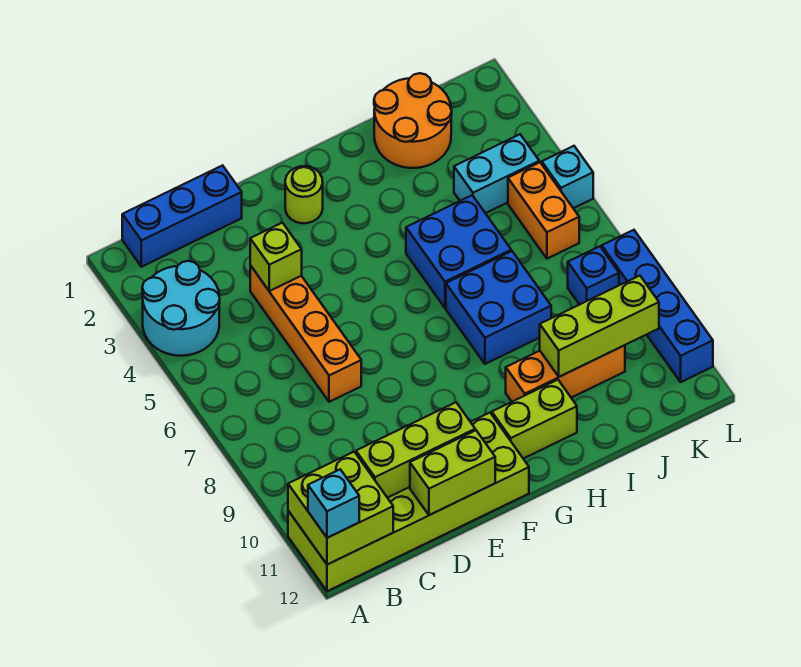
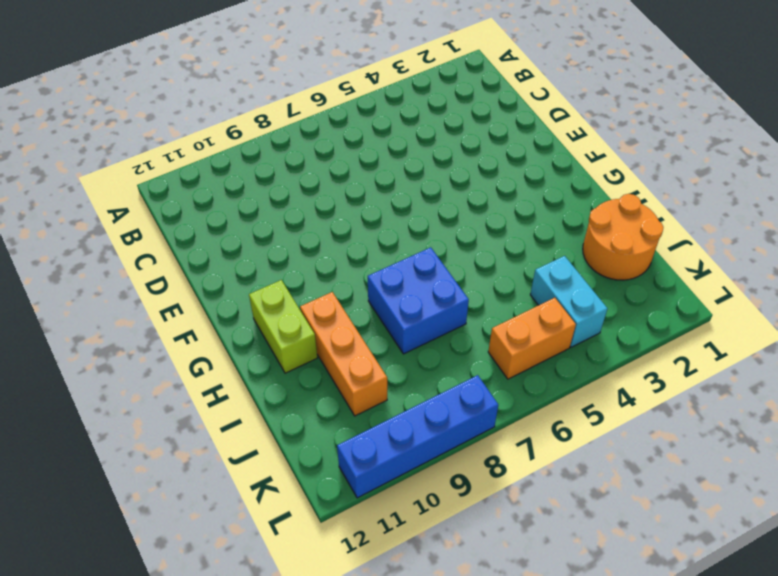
none -> cyan 2x2 round brick [142,261,220,356]
none -> lime 2x6 brick [288,413,529,591]
none -> blue 1x3 brick [122,165,242,267]

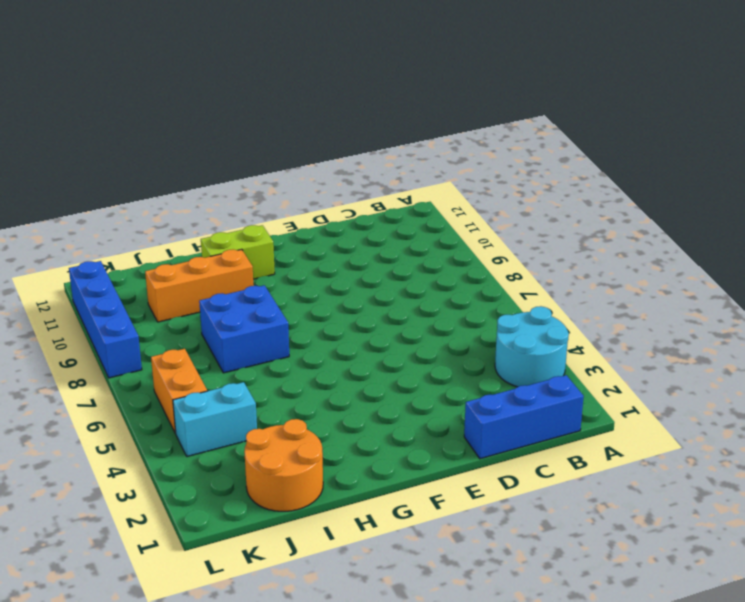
none -> lime 2x6 brick [288,413,529,591]
none -> orange 1x4 brick [250,265,361,402]
none -> lime 1x1 round brick [285,166,323,223]

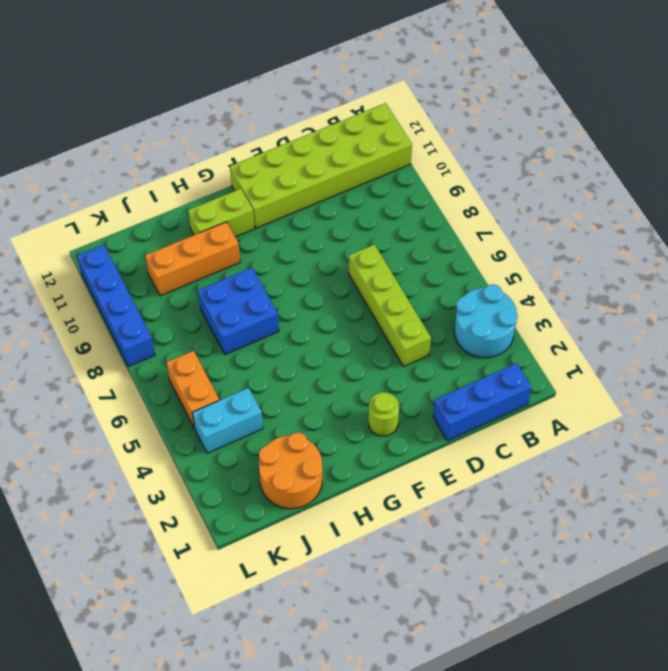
lime 1x4 brick [349,245,431,367] -> orange 1x4 brick [250,265,361,402]
none -> blue 2x2 brick [406,195,511,308]
none -> blue 1x1 brick [568,246,619,305]
none -> cyan 1x1 brick [542,146,593,208]

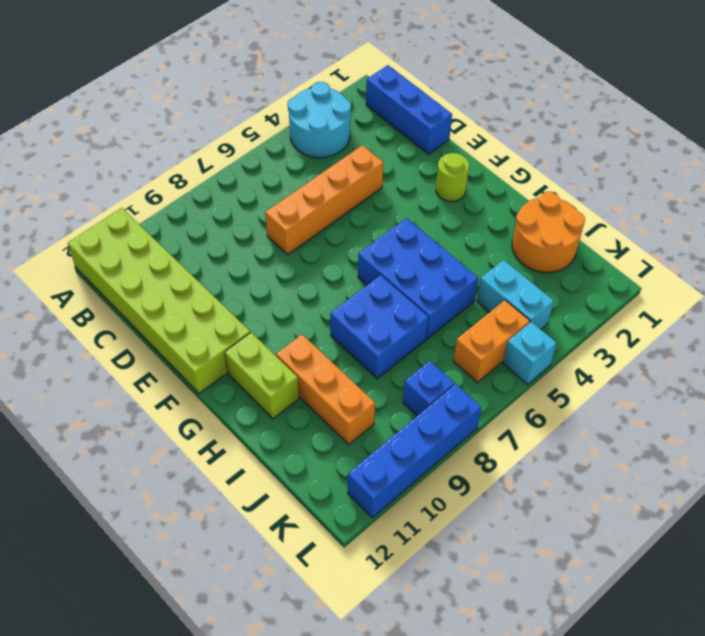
blue 2x3 brick [358,218,478,338] -> blue 2x2 brick [406,195,511,308]
none -> lime 2x2 brick [288,452,393,565]
none -> lime 1x3 brick [356,402,475,498]
none -> lime 1x1 brick [250,223,302,291]

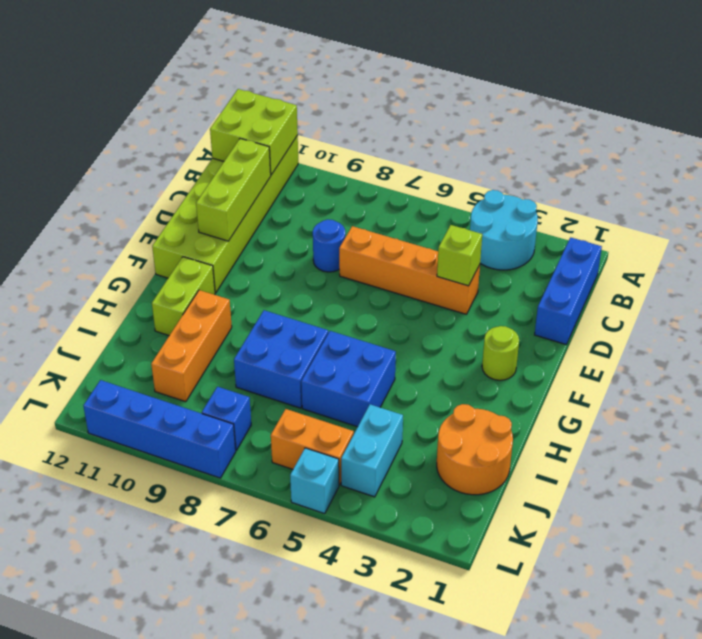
blue 1x1 round brick [313,220,345,272] -> none
none -> lime 1x2 brick [410,430,495,515]
none -> lime 1x3 brick [540,276,659,377]
none -> cyan 1x1 brick [308,469,359,538]

